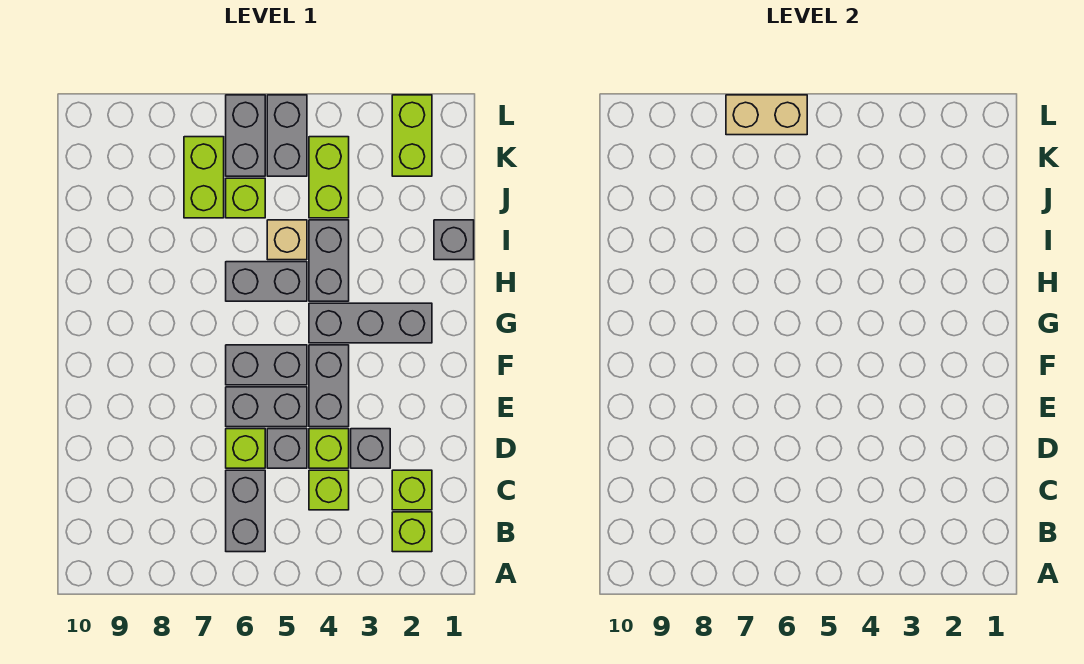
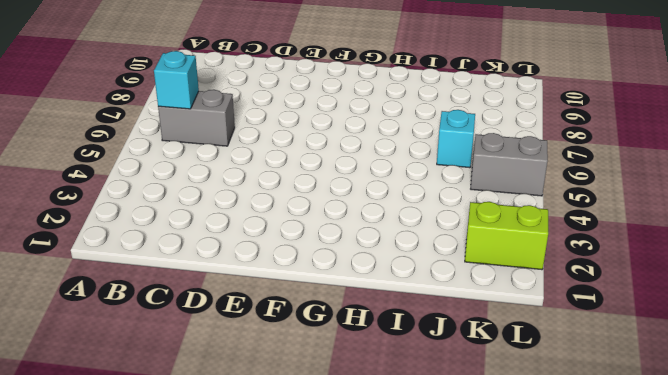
cyan 1x1 brick [154,51,199,109] -> none
cyan 1x1 brick [437,110,475,168] -> lime 1x1 brick [226,178,265,218]
none -> lime 1x1 brick [392,512,432,552]
none -> lime 1x1 brick [392,470,432,510]
none -> lime 1x1 brick [309,470,349,510]

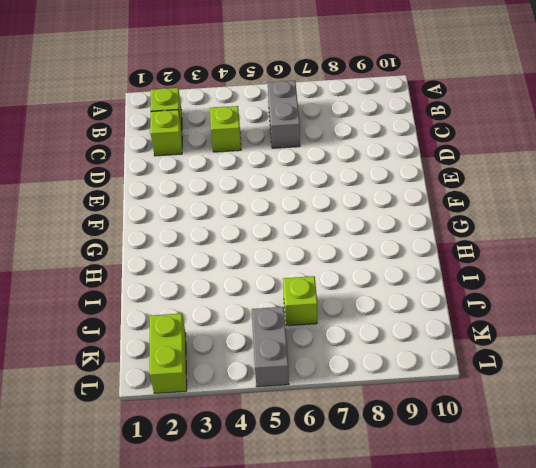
none -> grey 1x1 brick [351,429,390,468]
none -> lime 1x1 brick [309,429,349,468]
none -> grey 1x1 brick [267,429,307,468]

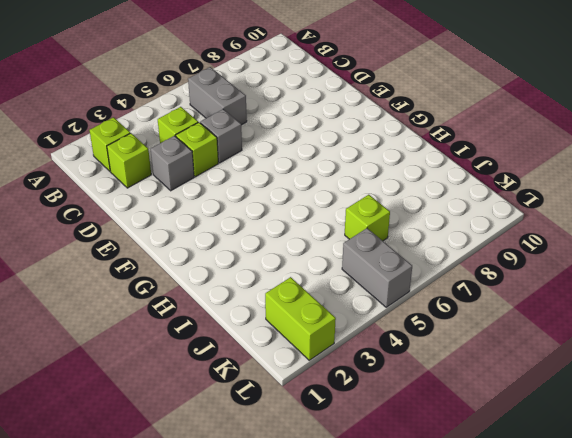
none -> lime 1x1 brick [226,429,265,468]
none -> grey 1x2 brick [309,345,349,427]
none -> grey 1x2 brick [226,387,307,427]

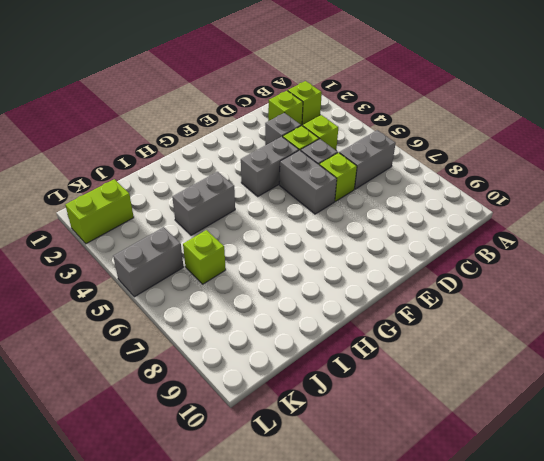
none -> grey 1x2 brick [226,345,307,385]
none -> grey 1x3 brick [309,303,432,343]
none -> grey 1x2 brick [226,262,307,301]

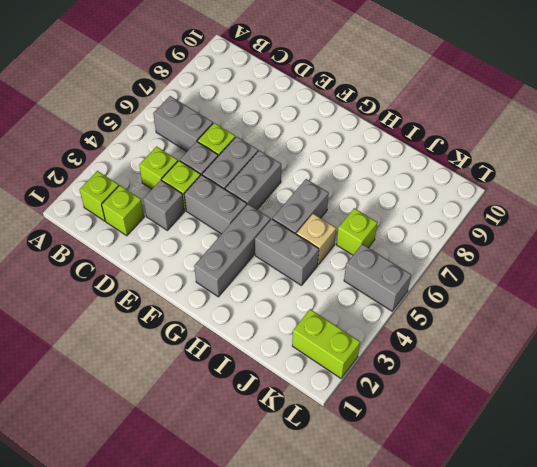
none -> grey 1x1 brick [434,220,474,260]
none -> lime 1x2 brick [309,137,349,218]
none -> lime 1x2 brick [184,137,224,218]

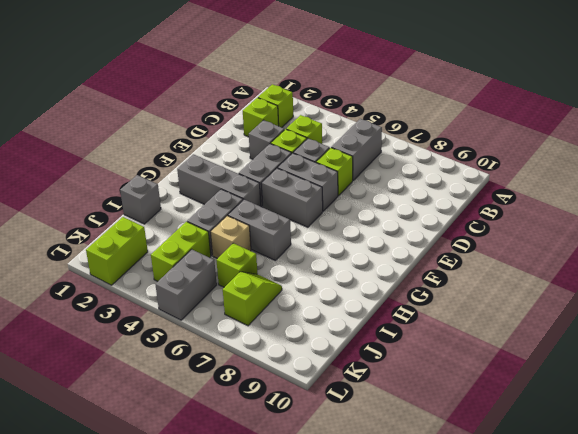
lime 1x2 slope [223,272,282,326] -> lime 1x2 brick [184,137,224,218]
none -> grey 1x2 brick [226,95,265,176]
none -> tan 1x2 brick [726,95,807,135]

